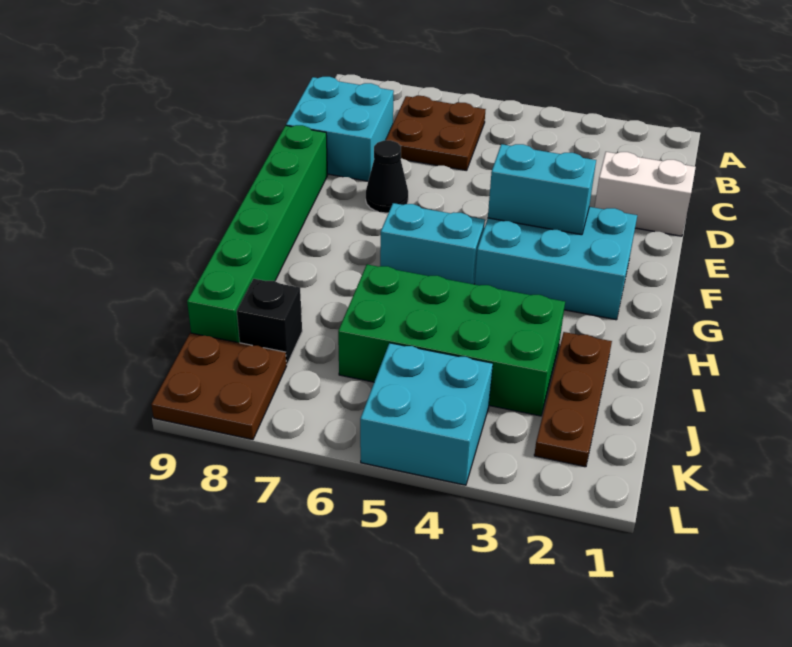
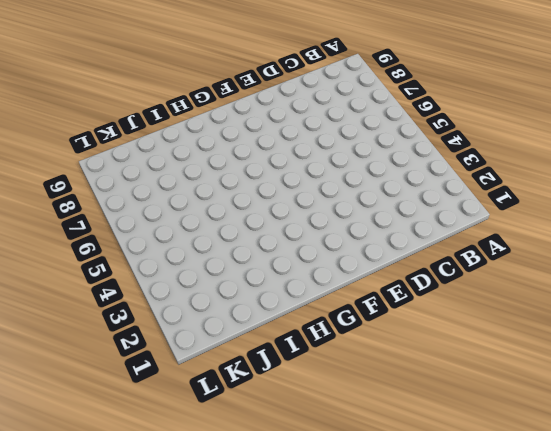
none -> brown 2x2 plate [386,96,486,171]
none -> cyan 2x2 brick [286,77,394,181]
none -> white 1x2 brick [595,152,696,236]

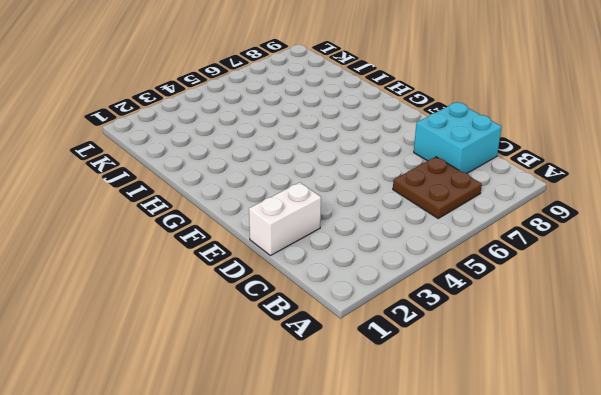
none -> black 1x1 cone [366,140,408,213]
none -> green 1x6 brick [187,125,328,343]
none -> cyan 2x3 brick [475,207,637,320]

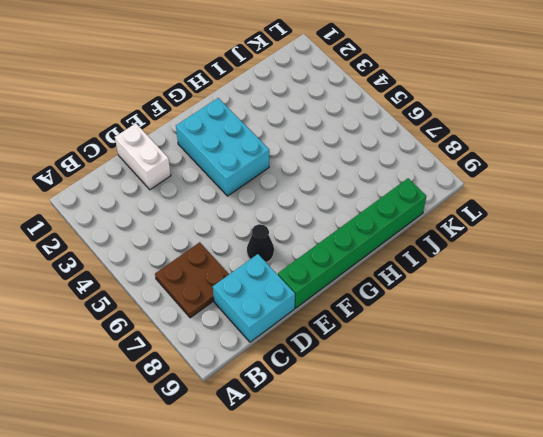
none -> cyan 1x2 brick [380,203,485,284]
none -> brown 1x3 plate [534,332,612,467]
none -> green 2x4 brick [338,264,565,416]

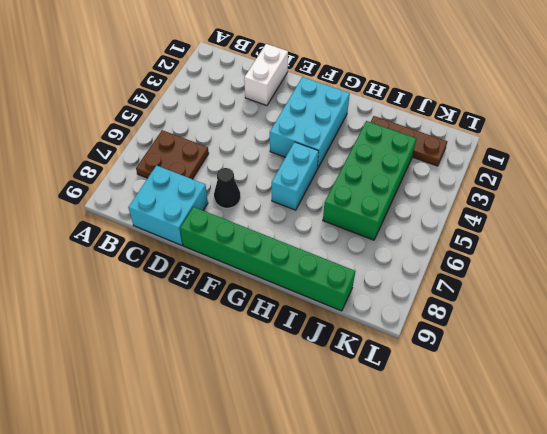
none -> black 1x1 brick [237,279,302,364]
none -> cyan 2x2 brick [360,343,493,485]
none -> brown 2x2 plate [151,333,286,440]

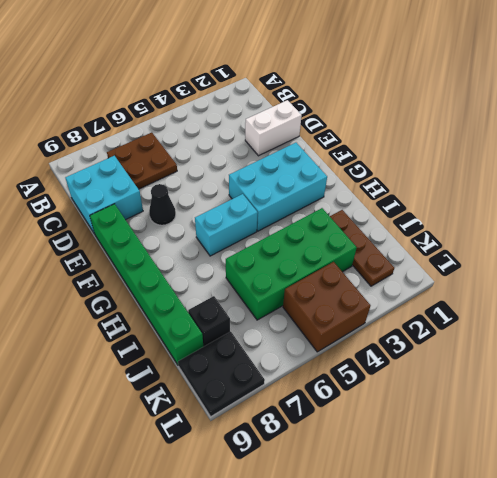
brown 2x2 brick [283,262,370,352] -> cyan 2x2 brick [360,343,493,485]
black 2x2 plate [178,332,265,416] -> brown 2x2 plate [151,333,286,440]
none -> cyan 1x2 brick [488,144,596,235]

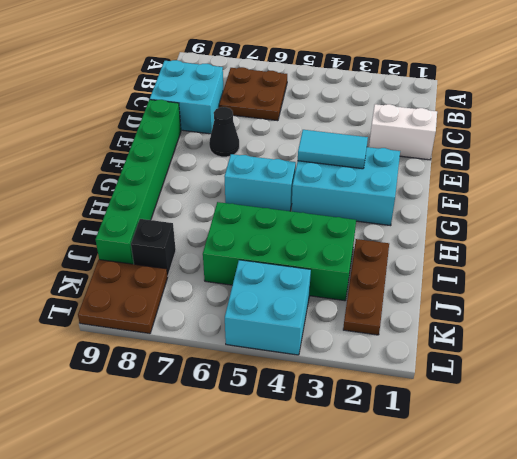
cyan 1x2 tile [298,130,368,169] -> cyan 1x2 brick [488,144,596,235]

